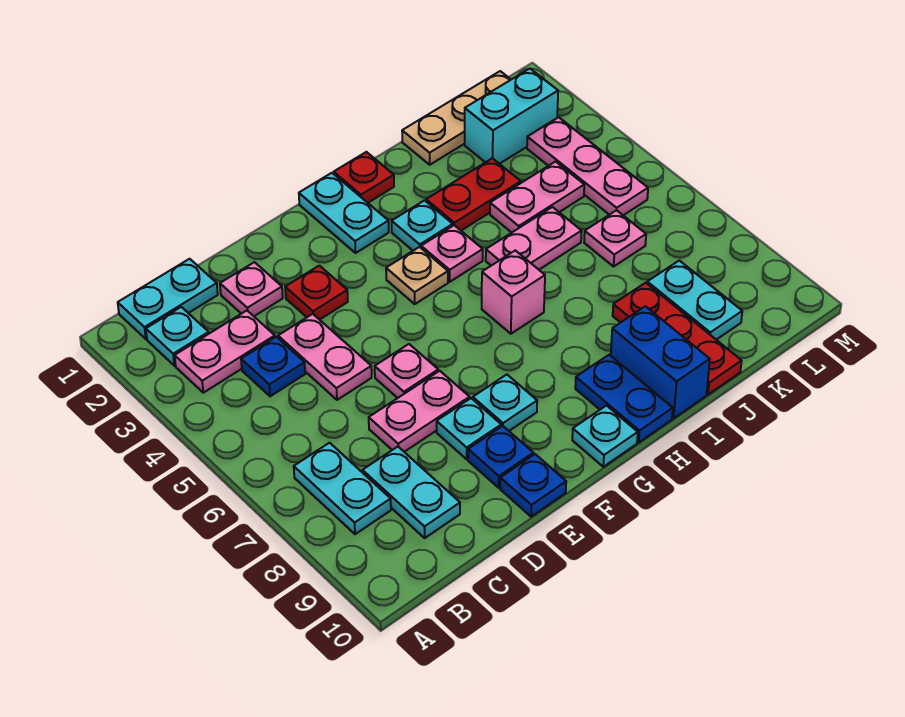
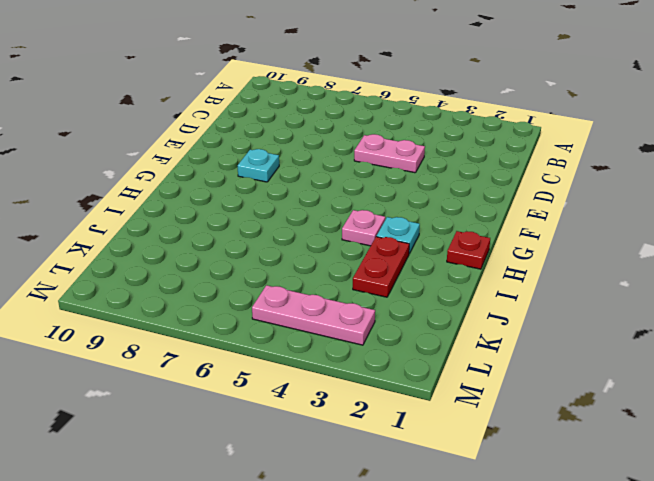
none -> cyan 1x2 plate [118,259,218,339]
none -> cyan 1x1 plate [146,307,209,366]
none -> pink 1x2 plate [175,311,275,393]
none -> cyan 1x2 plate [294,443,391,534]

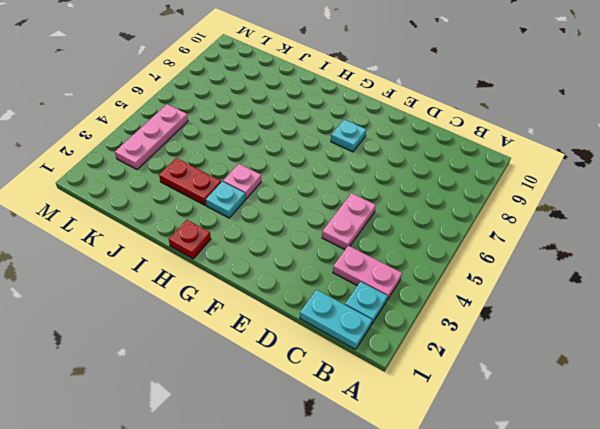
none -> cyan 1x2 plate [294,443,391,534]
none -> blue 1x1 plate [241,337,305,396]
none -> cyan 1x2 plate [362,447,460,538]
none -> pink 1x1 plate [220,262,283,316]

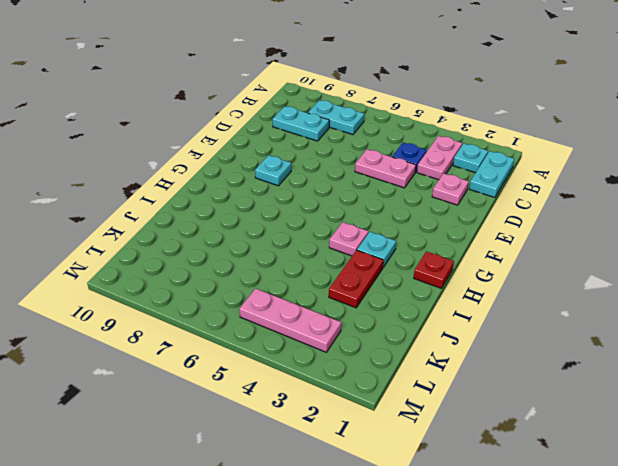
none -> pink 1x2 plate [369,371,470,452]
none -> red 1x1 plate [285,266,348,320]
none -> pink 1x1 plate [375,344,438,398]
none -> cyan 1x1 plate [437,398,501,459]

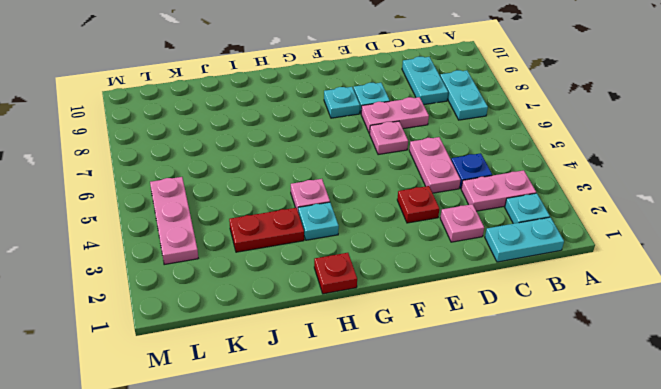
none -> blue 1x1 plate [468,426,534,488]
none -> blue 1x1 plate [500,454,566,517]
none -> cyan 1x2 plate [299,173,389,253]
none -> tan 1x1 plate [386,247,448,304]

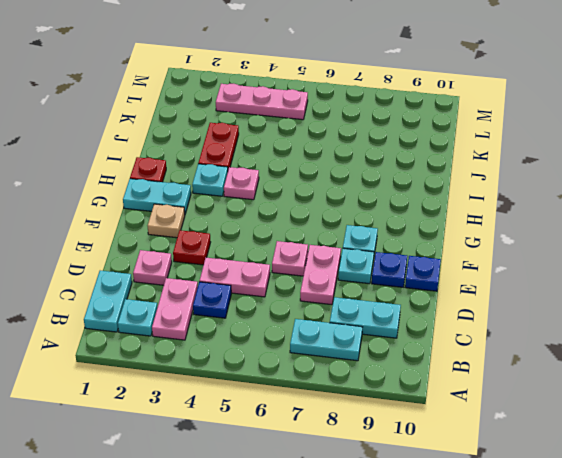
tan 1x1 plate [148,204,185,238] -> tan 1x1 plate moved to [386,247,448,304]
none -> cyan 1x1 plate [572,406,638,467]
none -> pink 1x1 brick [482,250,545,334]
none -> blue 1x2 plate [575,355,673,442]
none -> pink 1x2 plate [486,207,582,270]

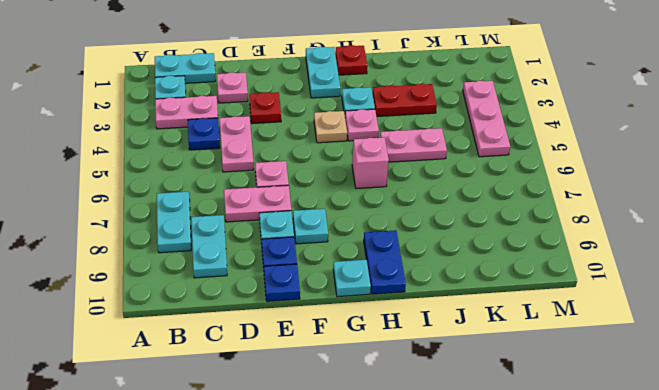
none -> blue 1x2 brick [611,306,710,418]
none -> tan 1x3 plate [402,71,511,165]
none -> pink 1x2 plate [490,162,584,233]
none -> red 1x3 plate [613,283,742,395]

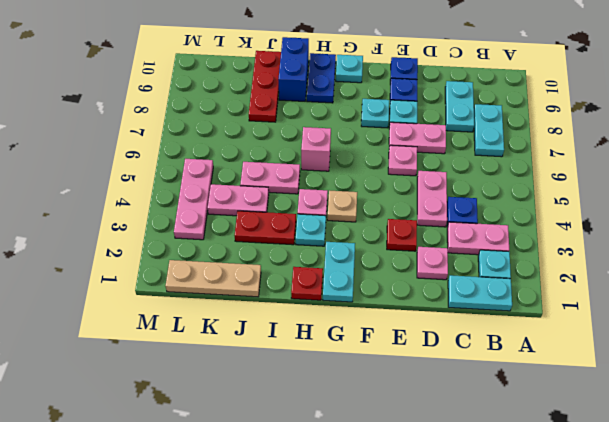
none -> cyan 1x2 brick [465,69,558,164]
none -> pink 1x1 plate [584,210,646,266]
none -> cyan 1x2 plate [647,261,742,340]

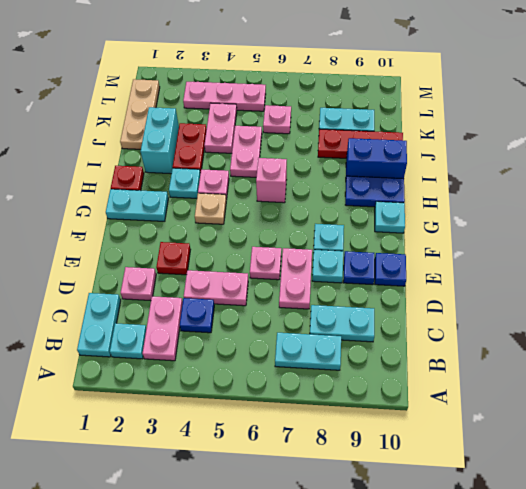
cyan 1x2 brick [141,107,179,174] -> cyan 1x2 brick moved to [465,69,558,164]

